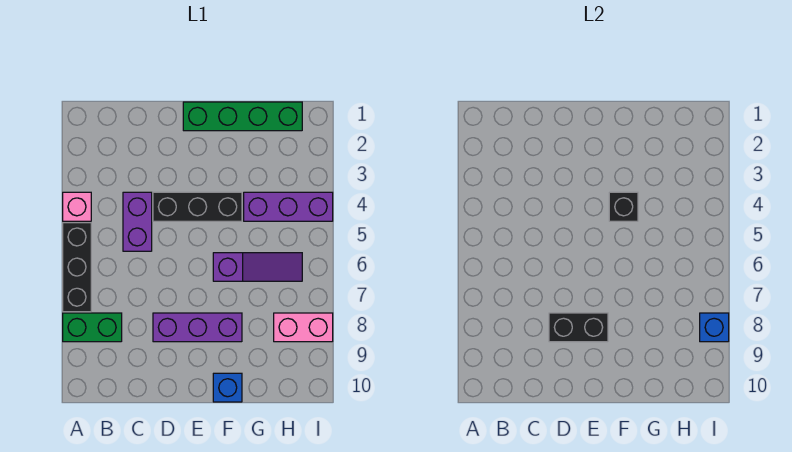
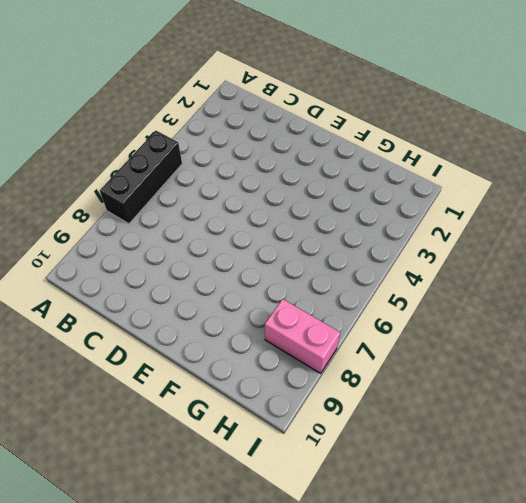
none -> pink 1x1 brick [63,192,91,221]
none -> green 1x2 brick [63,313,122,342]
none -> purple 1x2 brick [123,192,152,251]

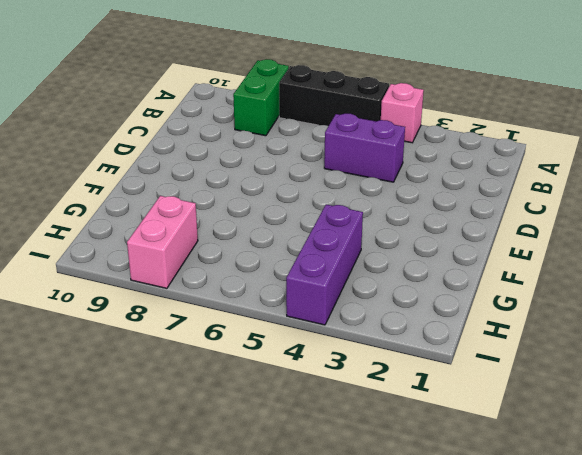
none -> black 1x3 brick [153,192,242,221]
none -> purple 1x3 brick [153,313,242,342]
none -> green 1x4 brick [183,102,302,131]

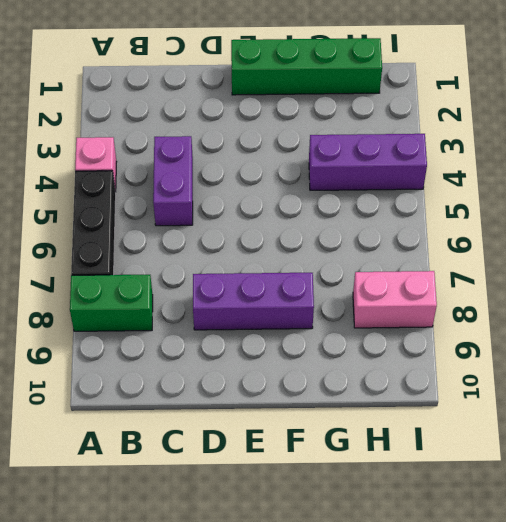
none -> black 1x3 brick [153,192,242,221]
none -> purple 1x3 slope [213,253,302,281]
none -> blue 1x1 brick [213,373,242,402]

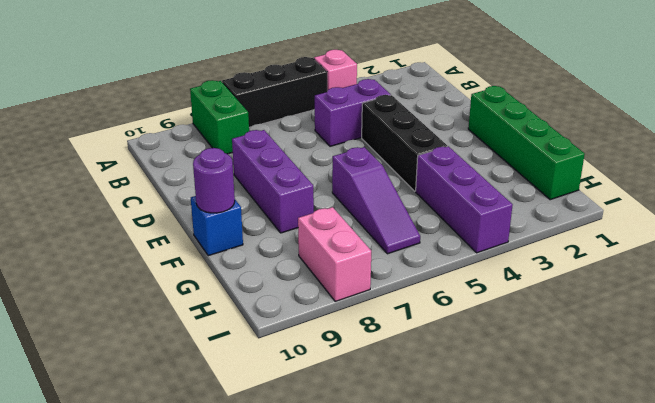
purple 1x1 round brick [193,148,235,213] -> none
none -> black 1x2 brick [549,313,608,342]
none -> black 1x1 brick [609,192,638,221]
none -> blue 1x1 brick [700,313,729,342]

